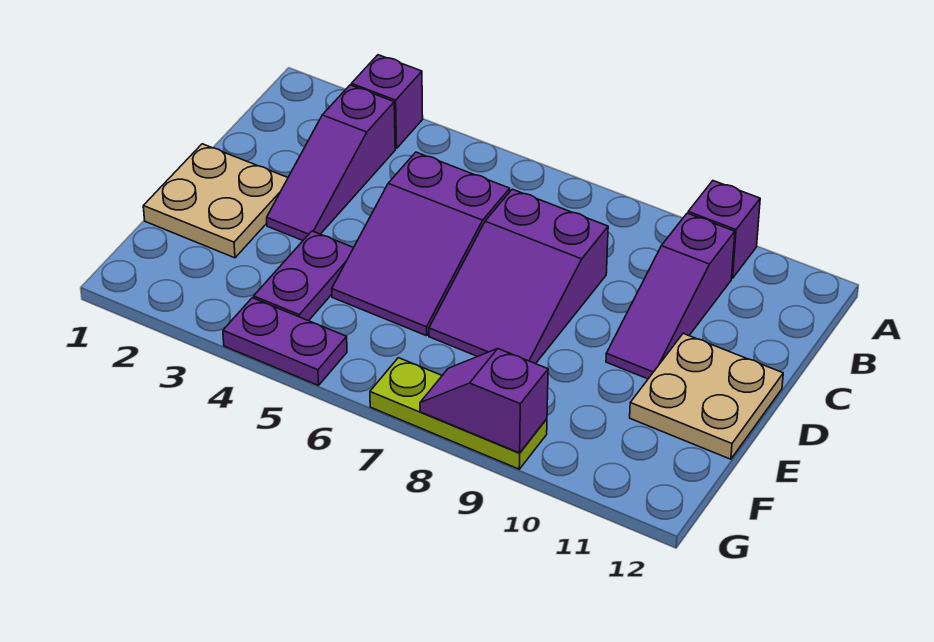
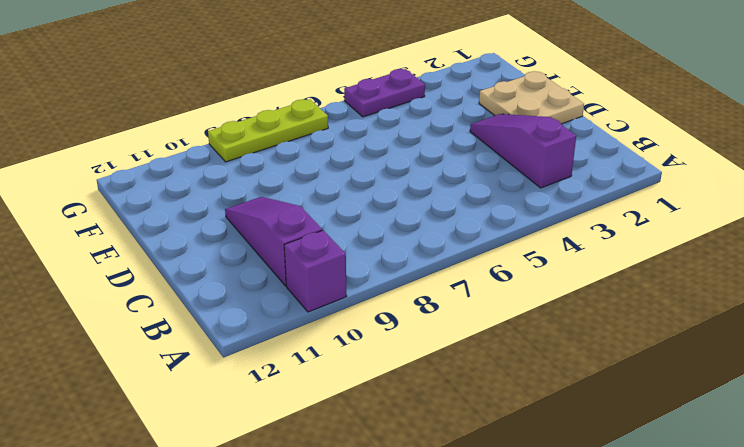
none -> purple 1x1 brick [351,55,423,149]
none -> purple 2x3 slope [332,152,510,336]
none -> purple 2x3 slope [429,189,608,364]

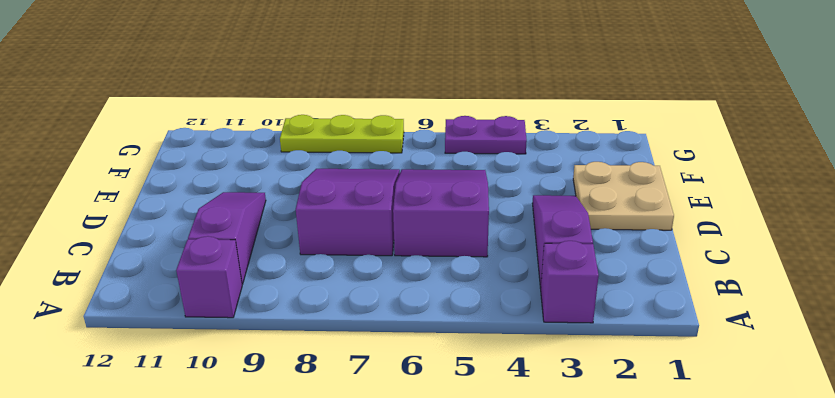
none -> tan 2x2 plate [630,334,783,459]
none -> purple 1x2 plate [254,231,353,321]
none -> purple 1x2 slope [420,349,548,453]

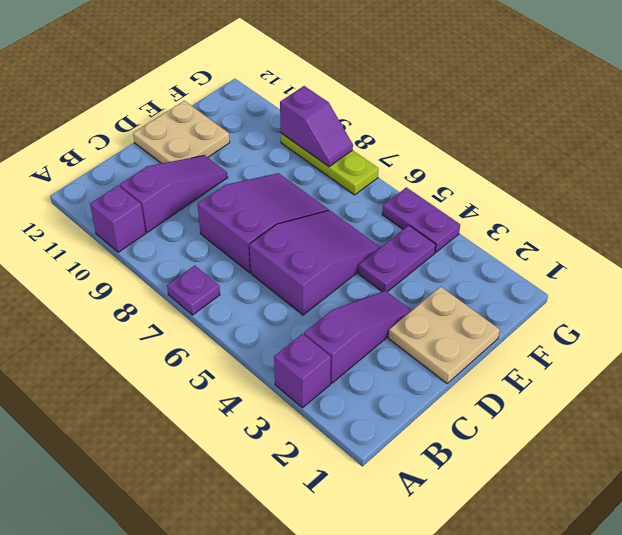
purple 1x1 plate [167,266,220,315] -> none

